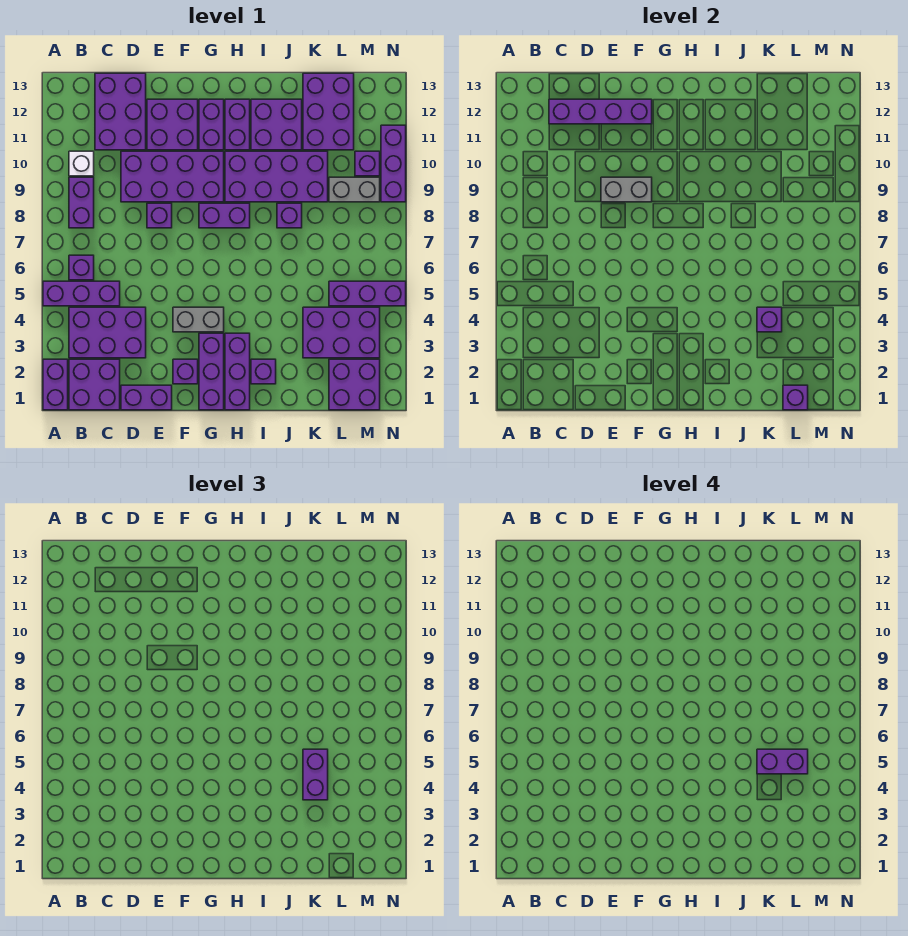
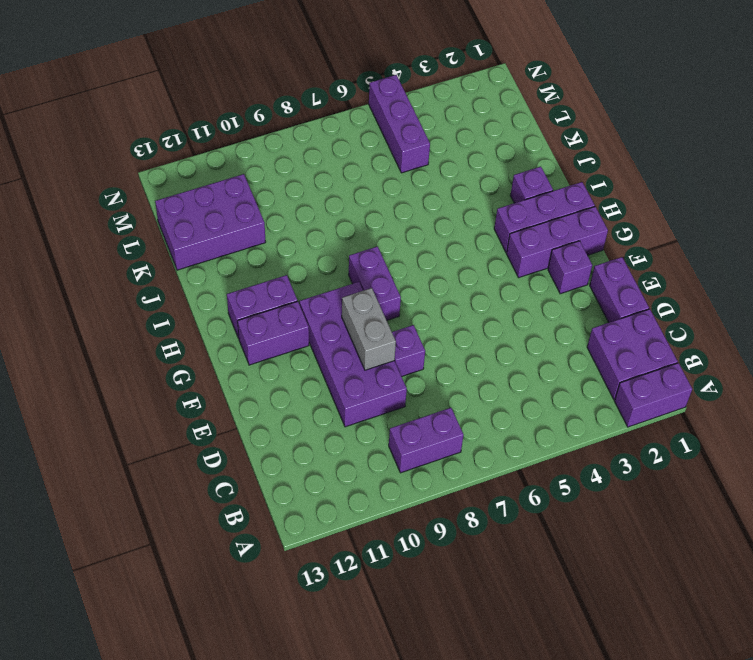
none -> purple 1x3 brick [43,281,120,306]
none -> purple 2x3 brick [69,307,146,358]
none -> purple 1x1 brick [69,255,94,280]
none -> white 1x1 brick [69,151,94,176]

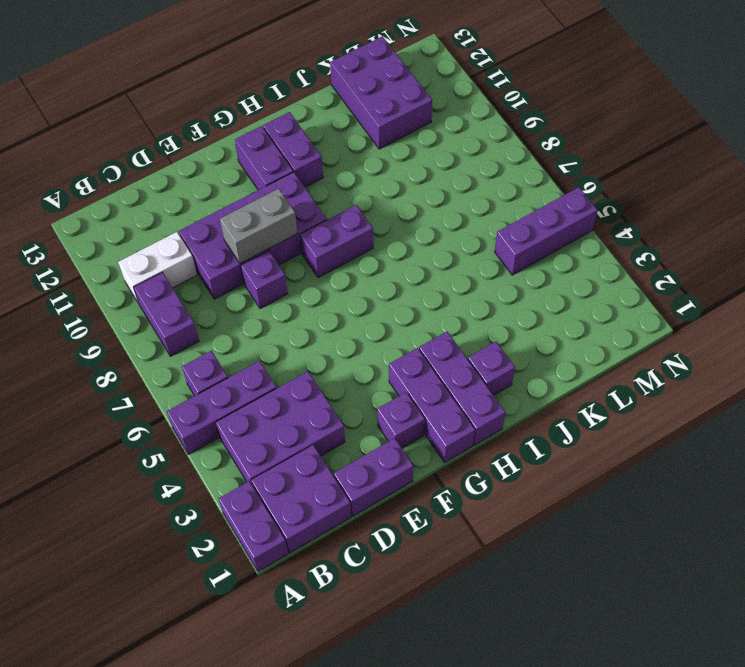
white 1x2 brick [118,232,197,304] -> white 1x1 brick [69,151,94,176]
none -> purple 2x3 brick [95,73,146,150]
none -> purple 2x2 brick [147,99,198,150]
none -> grey 1x2 brick [173,307,224,332]
none -> purple 2x4 brick [225,151,328,202]

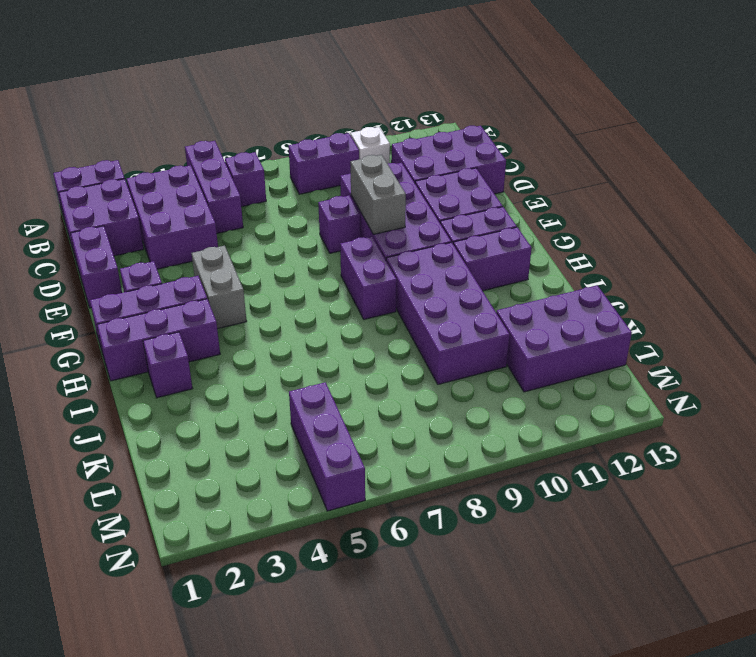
none -> purple 2x2 brick [251,99,302,150]
none -> purple 1x1 brick [277,203,302,228]
none -> purple 2x3 brick [303,307,380,358]
none -> purple 2x2 brick [329,359,380,410]

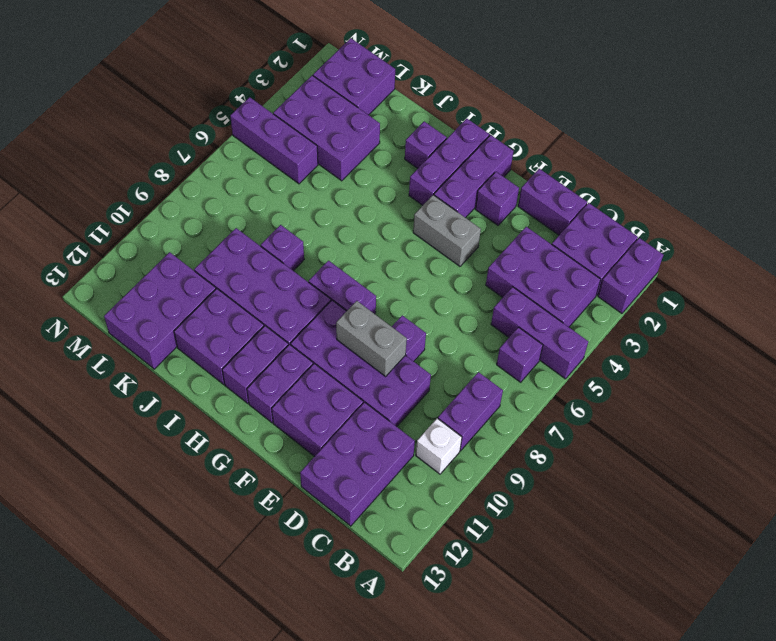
none -> grey 1x2 brick [329,177,380,202]
none -> purple 1x1 brick [355,151,380,176]
none -> purple 1x3 brick [381,125,406,202]
none -> purple 1x4 brick [549,99,652,124]

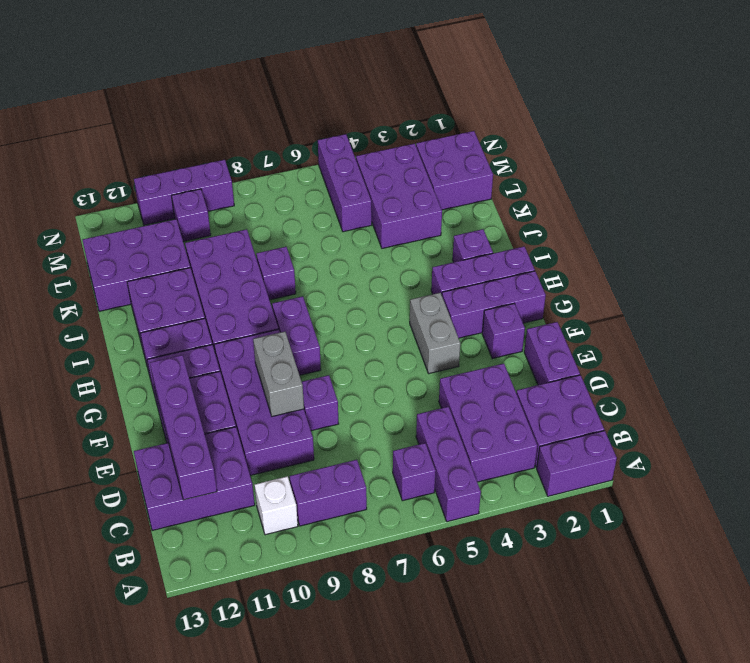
none -> grey 1x2 brick [329,177,380,202]
none -> purple 1x1 brick [757,307,782,332]
none -> purple 1x1 brick [783,385,808,410]
none -> purple 1x2 brick [303,749,328,800]

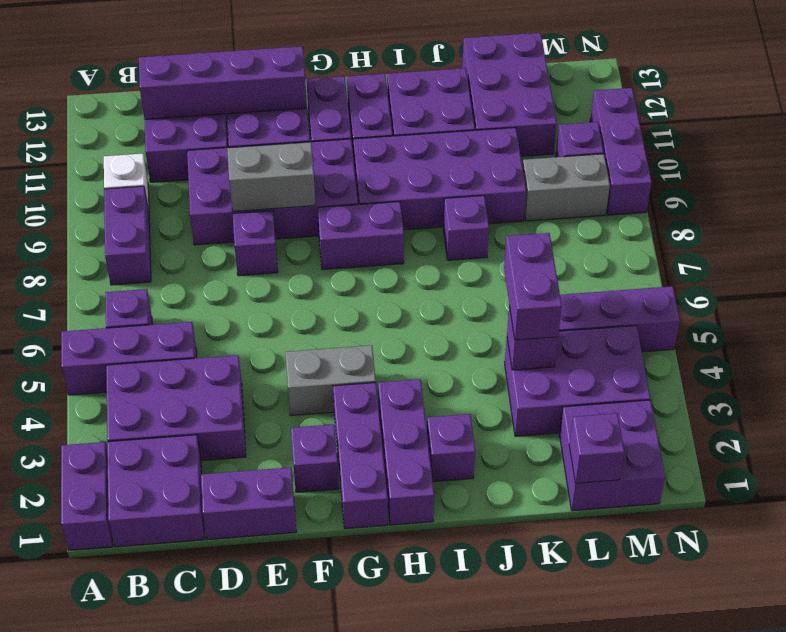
none -> purple 1x2 brick [757,749,808,774]

